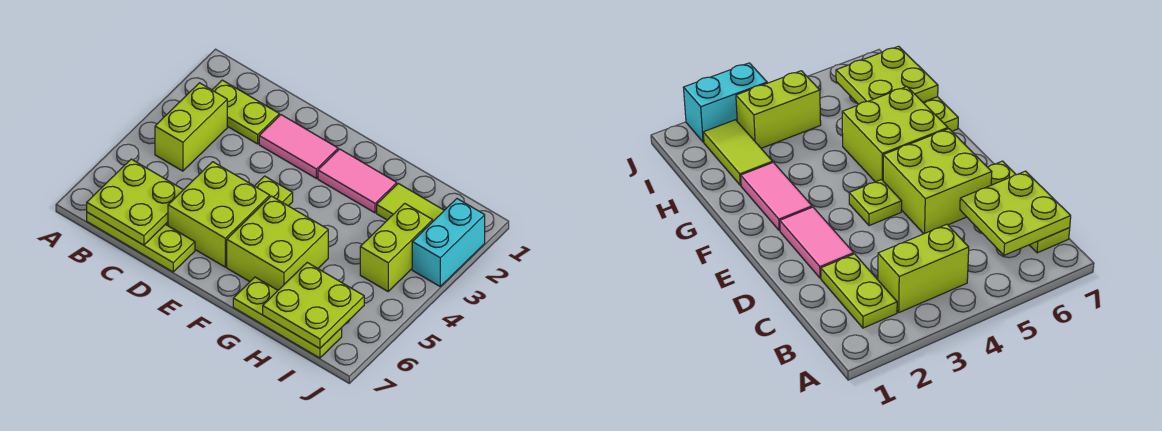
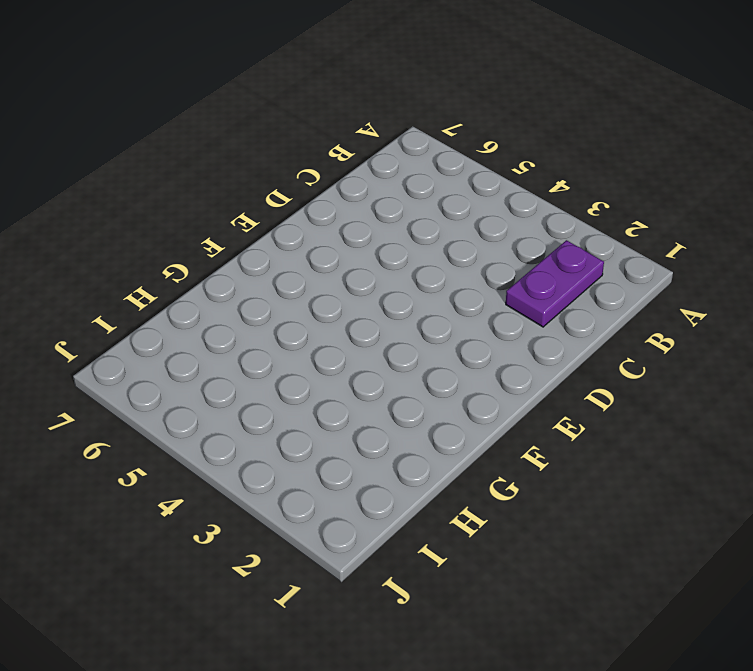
purple 1x2 plate [506,240,604,327] -> lime 1x2 plate [212,80,279,144]
none -> lime 1x2 brick [155,83,227,171]
none -> lime 1x3 plate [87,212,195,272]
none -> pink 1x2 tile [259,115,338,178]

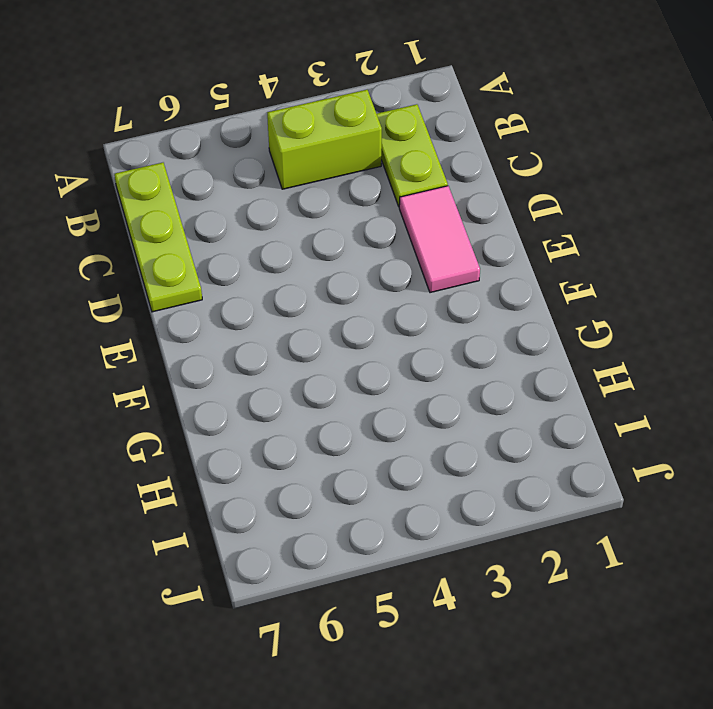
none -> lime 2x2 brick [168,162,270,267]
none -> lime 1x1 plate [255,176,293,206]
none -> pink 1x2 tile [318,149,397,213]

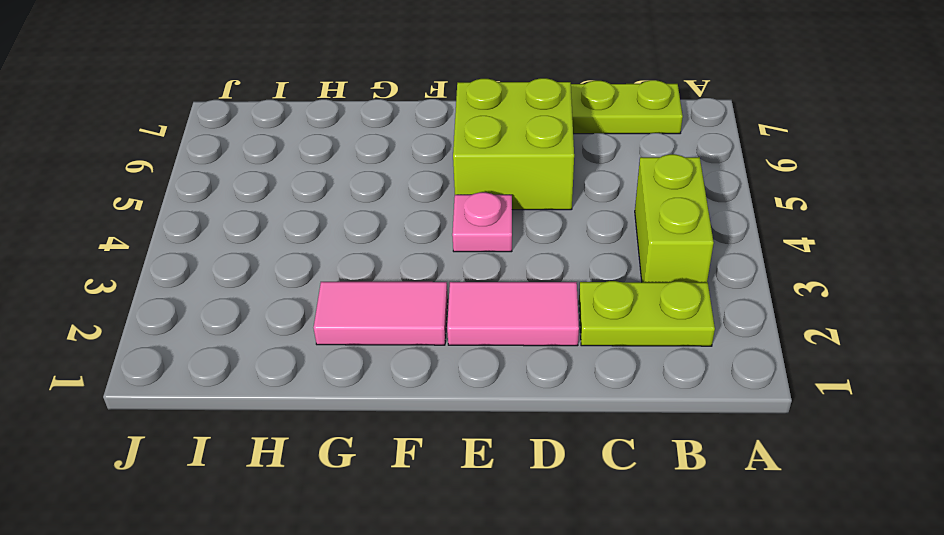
pink 1x1 plate [452,192,512,252] -> lime 1x1 plate [255,176,293,206]
none -> lime 2x2 brick [227,196,328,290]
none -> lime 1x3 plate [233,277,342,358]
none -> lime 1x2 tile [377,183,444,221]

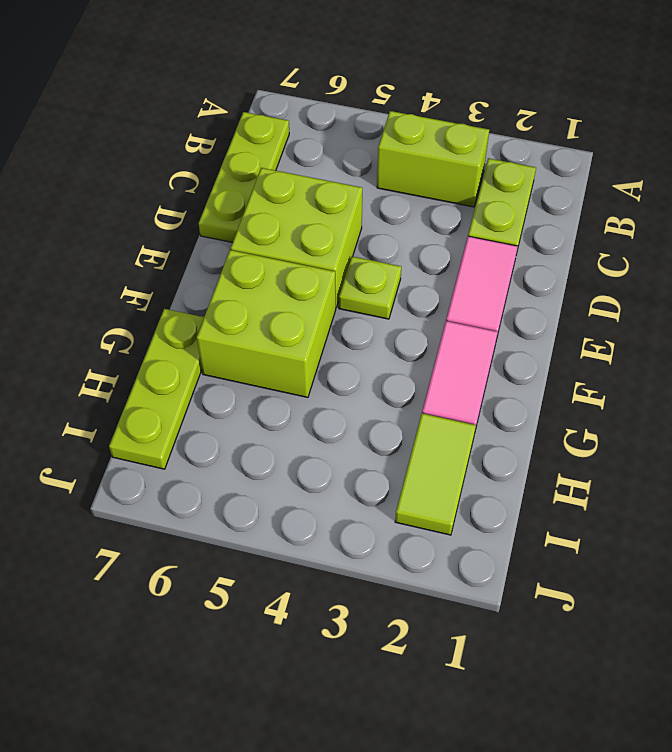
none -> lime 1x2 brick [360,204,433,291]
none -> cyan 1x2 brick [412,199,485,286]
none -> lime 2x2 plate [87,159,183,245]

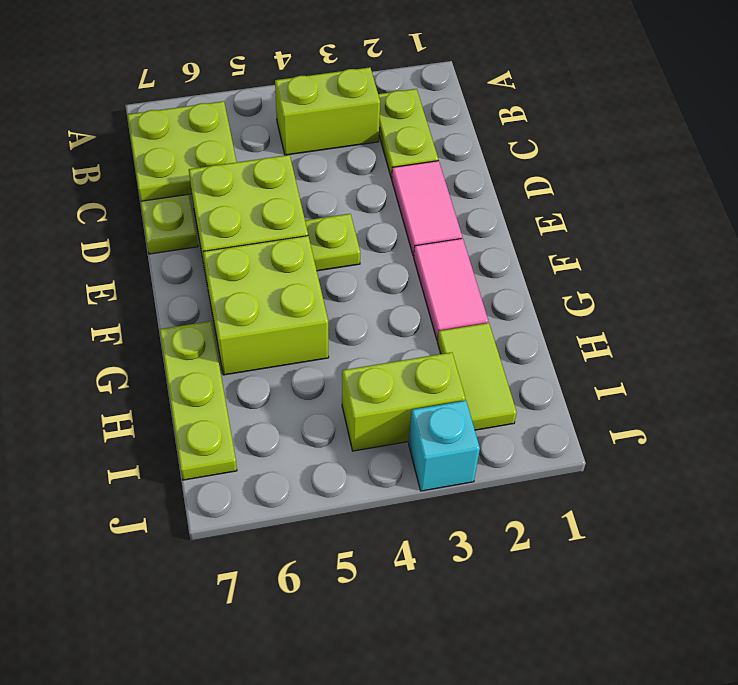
cyan 1x1 brick [409,401,480,491] -> cyan 1x2 brick [412,199,485,286]
none -> lime 2x2 plate [263,263,364,348]

